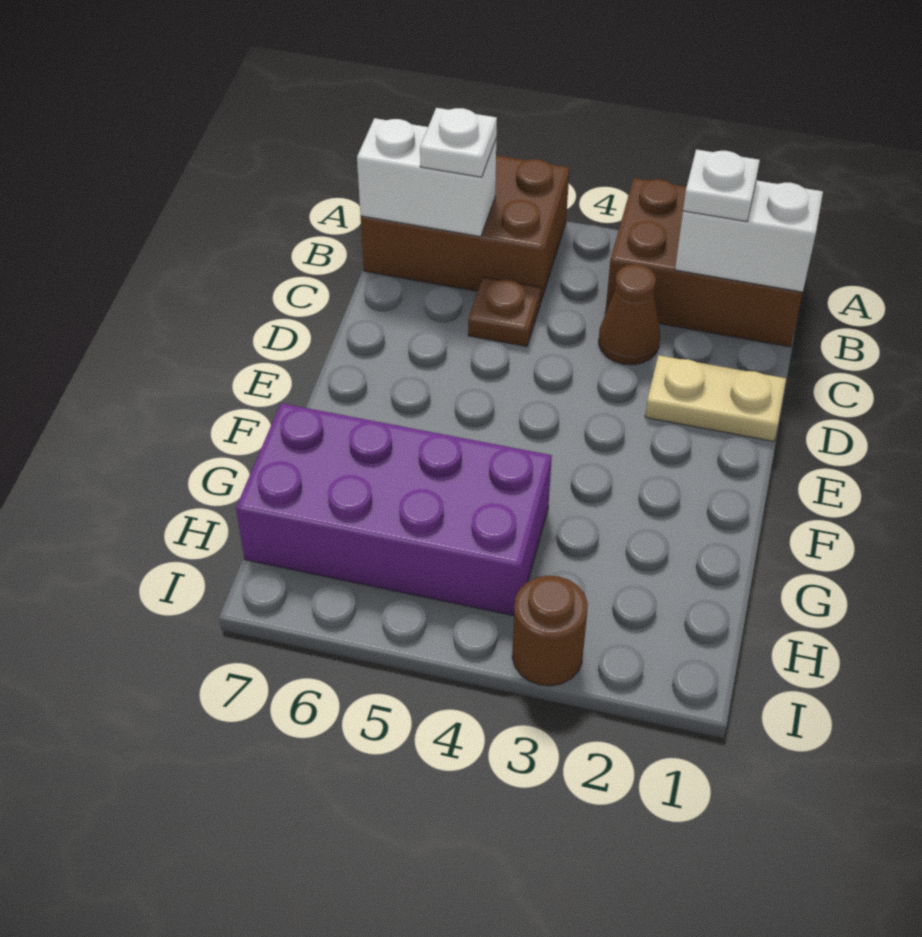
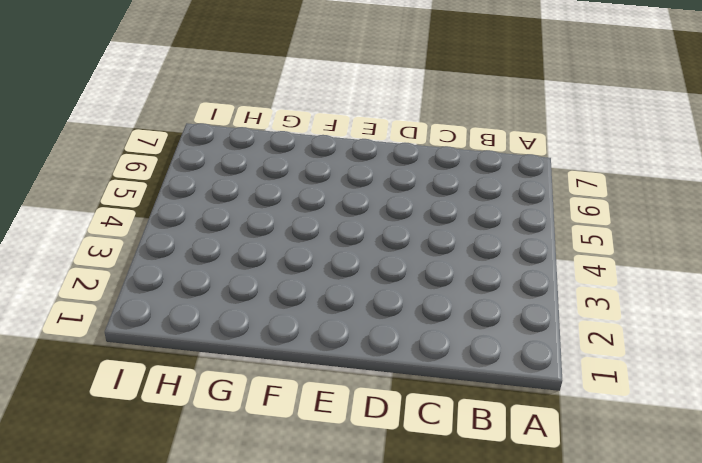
none -> brown 2x3 brick [605,178,803,347]
none -> brown 2x3 brick [361,155,570,303]

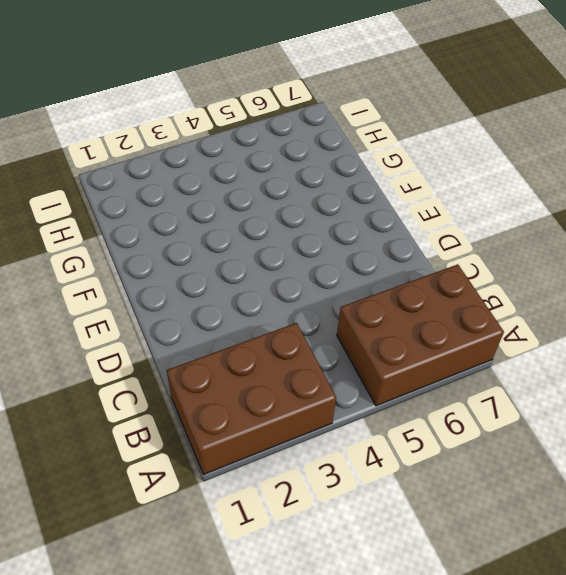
none -> brown 1x1 cone [599,264,660,365]
none -> brown 1x1 plate [468,277,541,347]

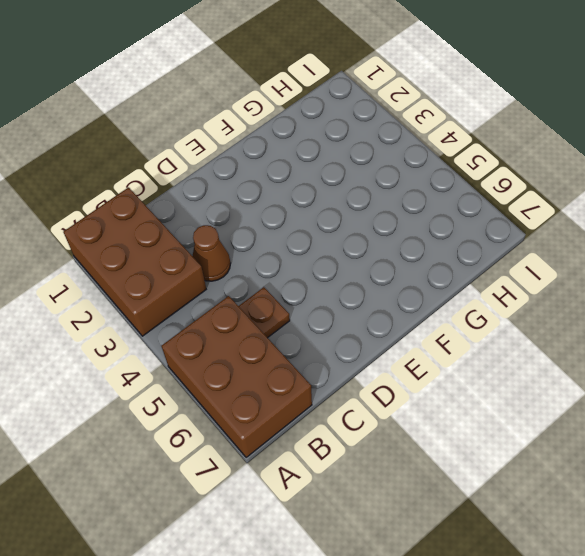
none -> tan 1x2 plate [645,355,786,441]
none -> purple 2x4 brick [236,403,552,616]

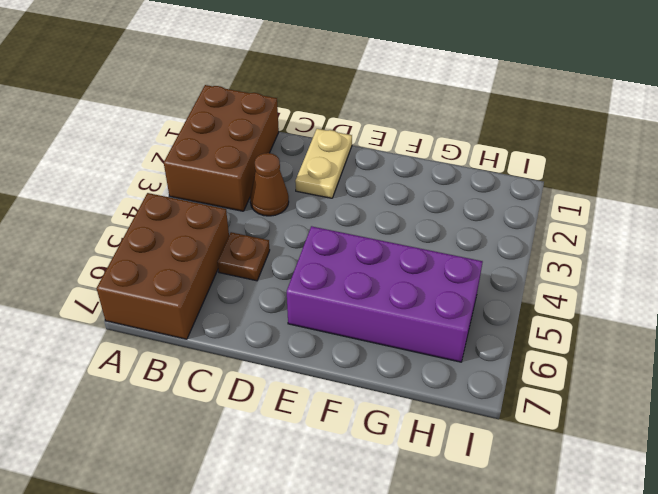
purple 2x4 brick [287,226,483,362] -> purple 2x4 brick turned to [236,403,552,616]
none -> brown 1x1 round brick [512,576,588,686]
none -> white 1x2 brick [675,180,823,292]

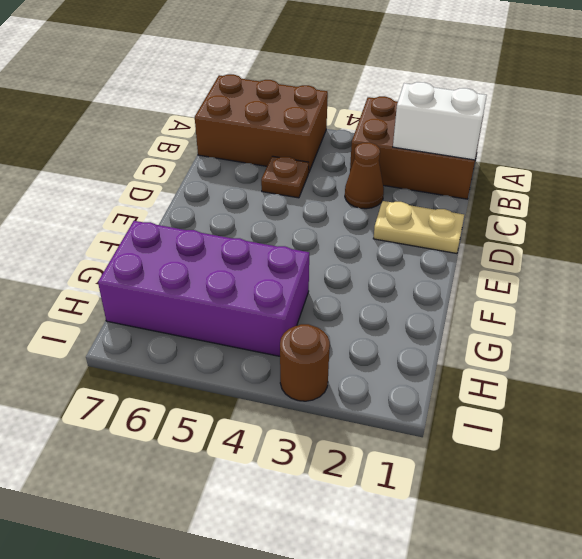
none -> white 1x2 brick [357,118,496,237]
none -> white 1x1 plate [683,149,760,222]

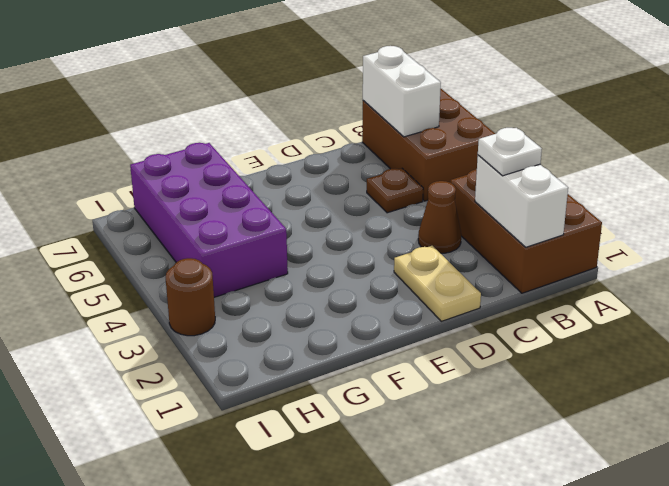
none -> white 1x1 plate [420,108,497,177]

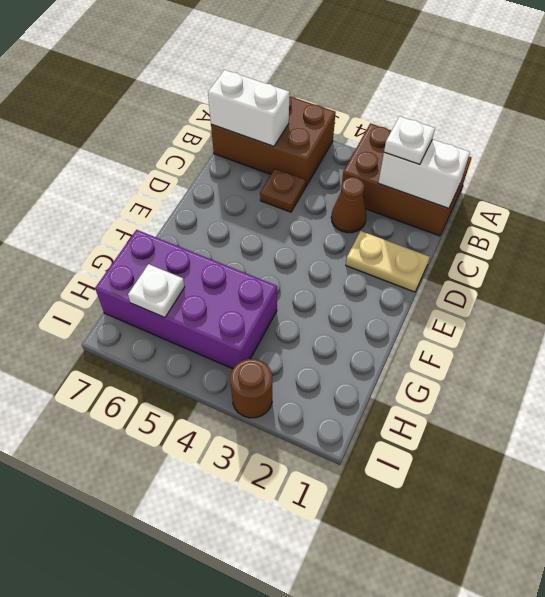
white 1x1 plate [128,264,185,318] -> white 1x1 plate moved to [420,108,497,177]

